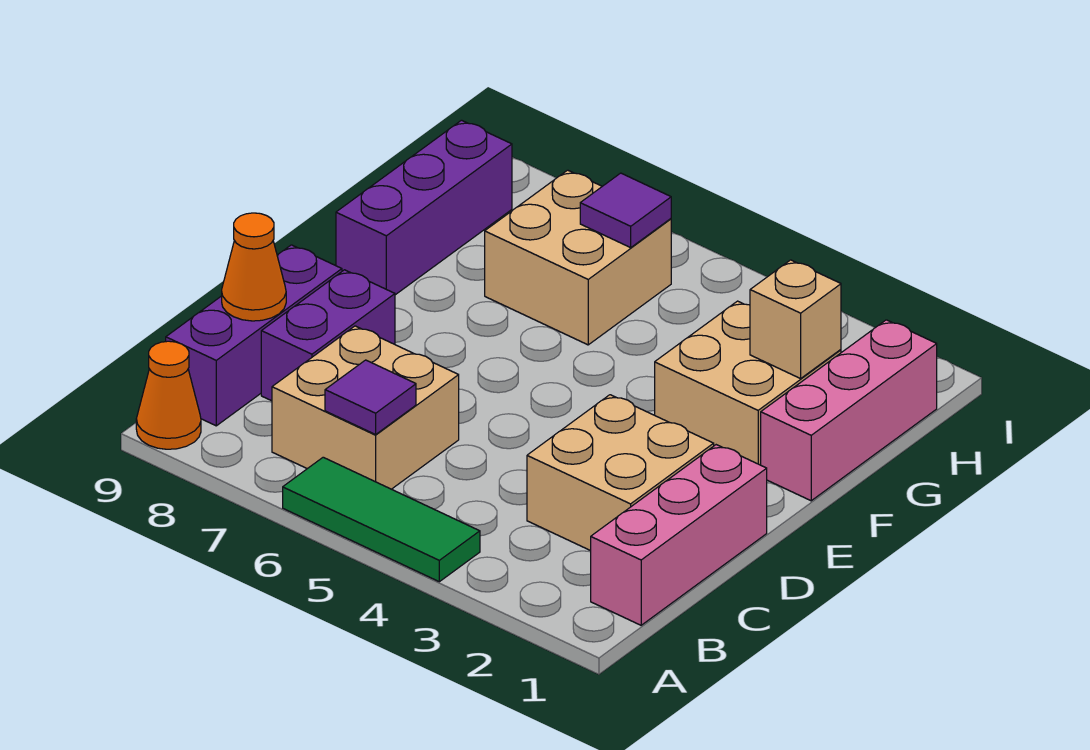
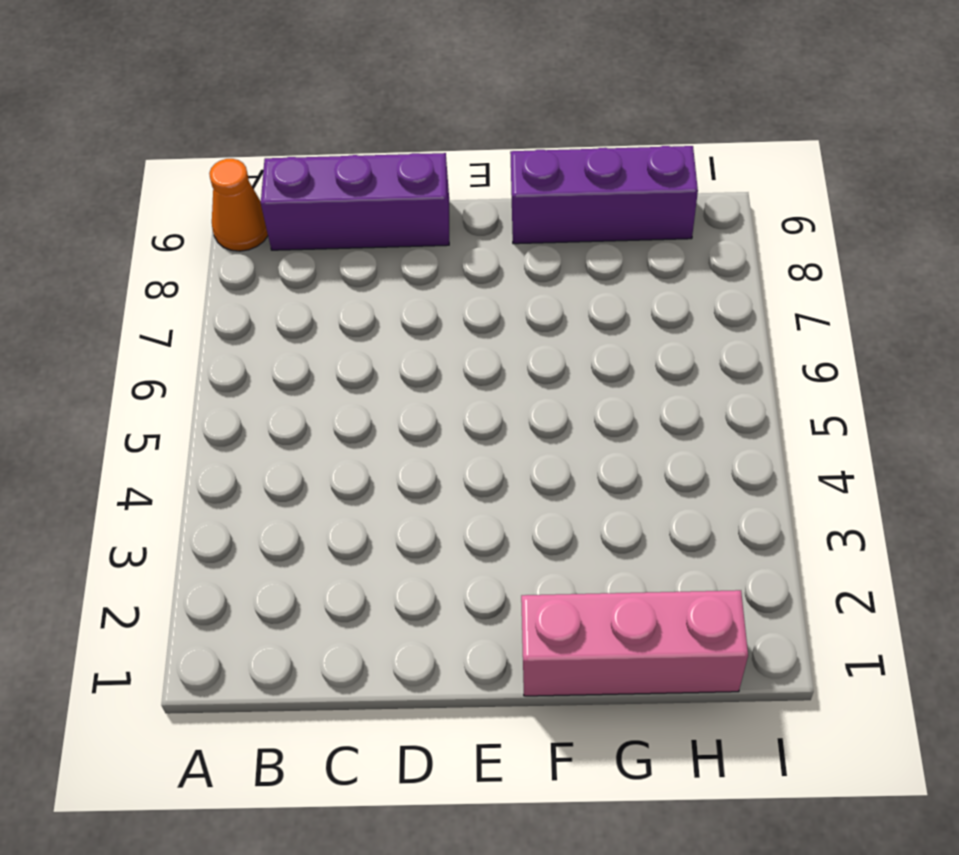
none -> green 1x3 tile [283,457,480,582]
none -> pink 1x3 brick [591,445,767,625]
none -> tan 2x2 brick [272,326,459,489]

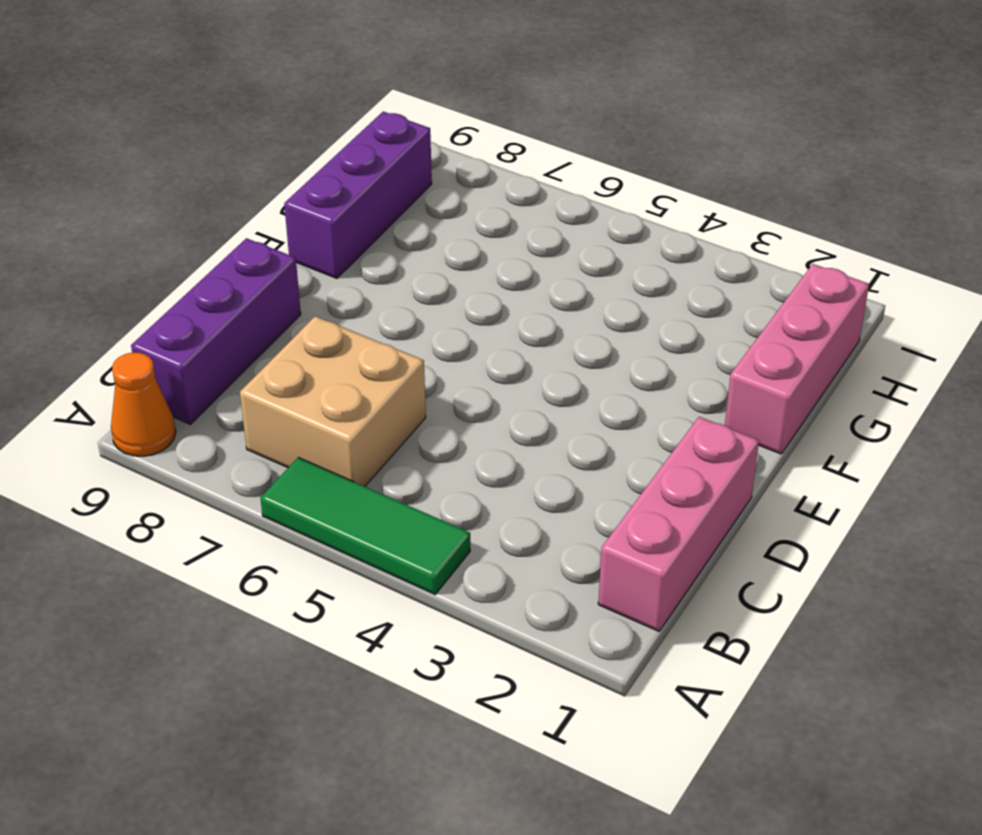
none -> tan 2x2 brick [527,395,714,551]
none -> purple 1x2 brick [261,270,395,401]
none -> tan 2x2 brick [655,301,841,465]

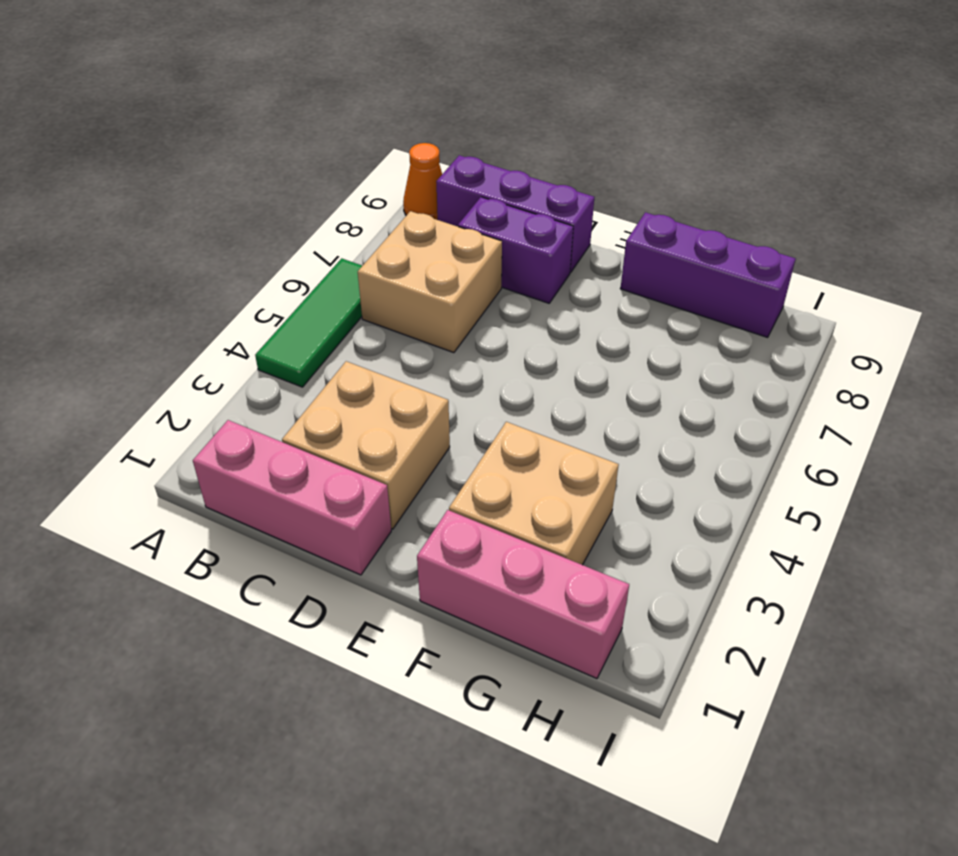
none -> tan 2x2 brick [485,170,671,345]
none -> purple 1x1 tile [325,360,416,434]
none -> orange 1x1 cone [222,213,286,321]

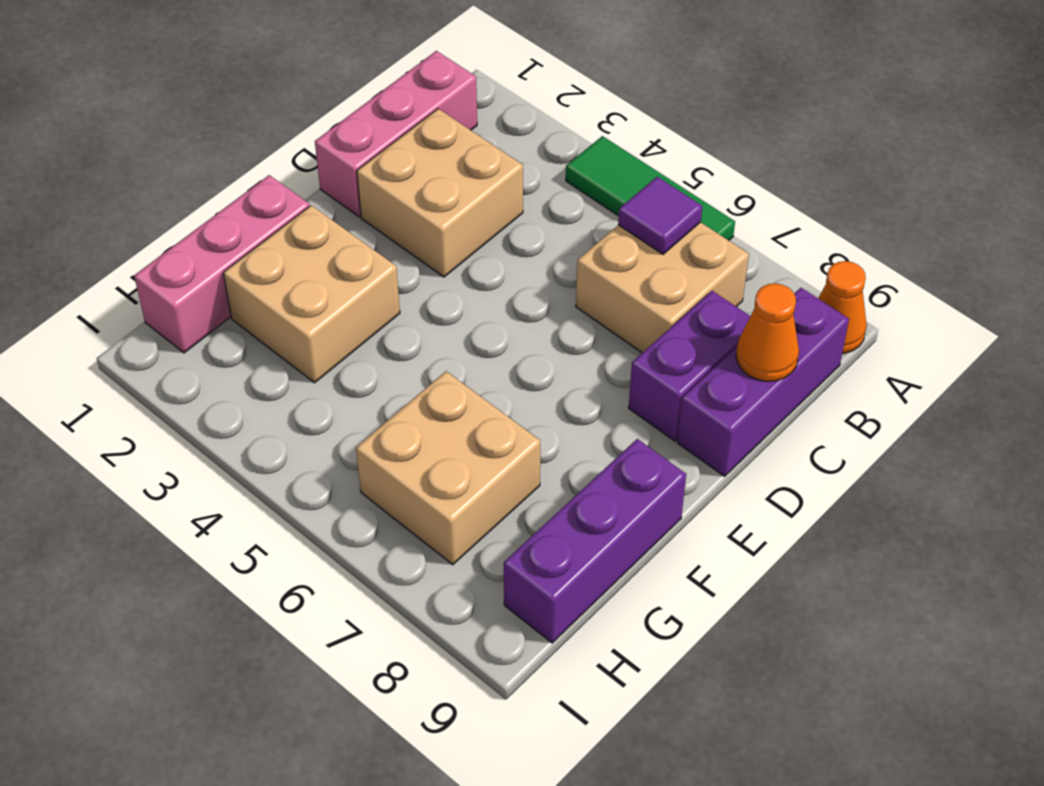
none -> tan 1x1 brick [750,260,841,378]
none -> purple 1x1 tile [580,173,671,248]

